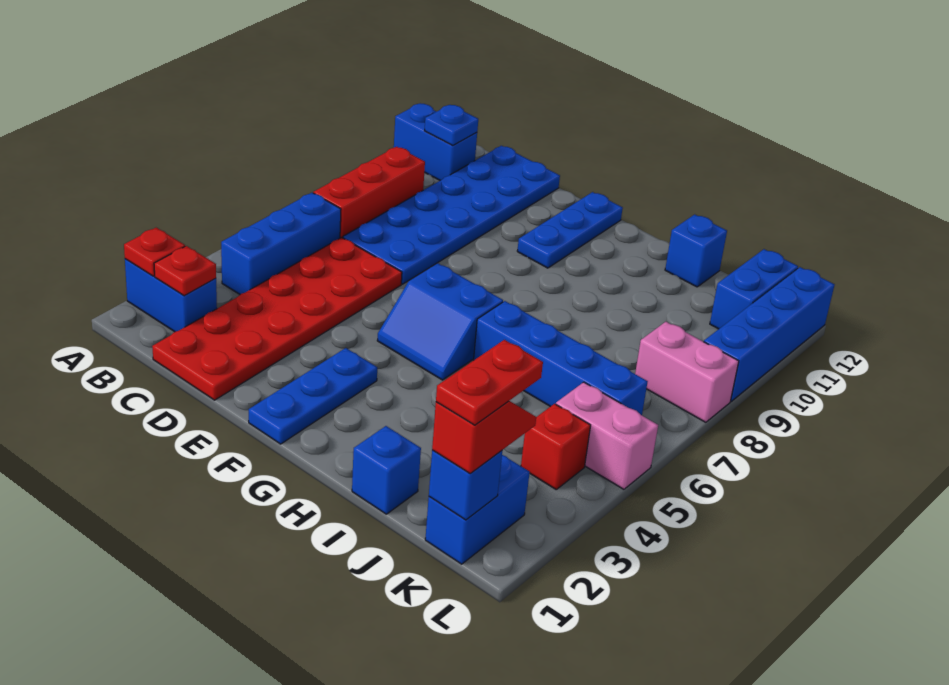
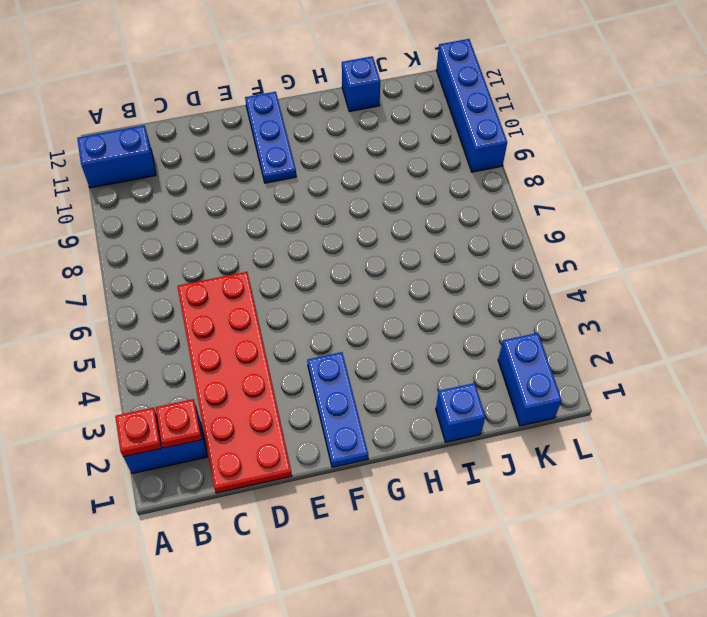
none -> blue 1x3 brick [221,193,341,294]
none -> red 1x3 brick [313,147,425,238]
none -> blue 2x6 plate [343,146,560,284]

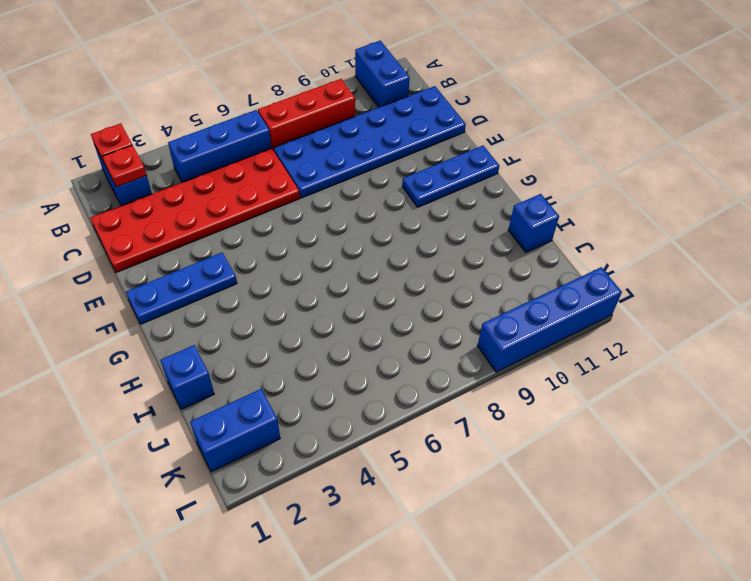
none -> blue 2x2 slope [377,263,503,380]
none -> blue 1x4 brick [474,301,648,415]
none -> red 1x1 brick [521,404,591,489]

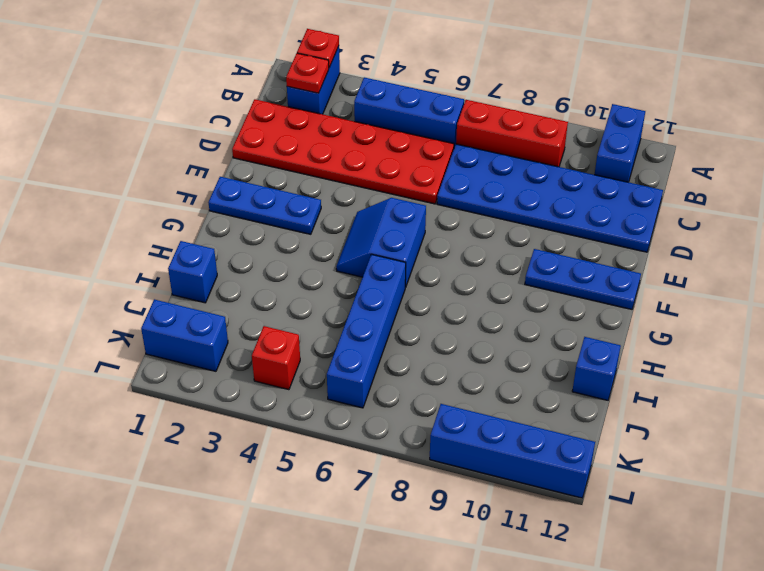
none -> pink 1x2 brick [556,382,658,489]
none -> pink 1x2 brick [635,322,739,422]
none -> blue 1x2 brick [710,249,798,329]

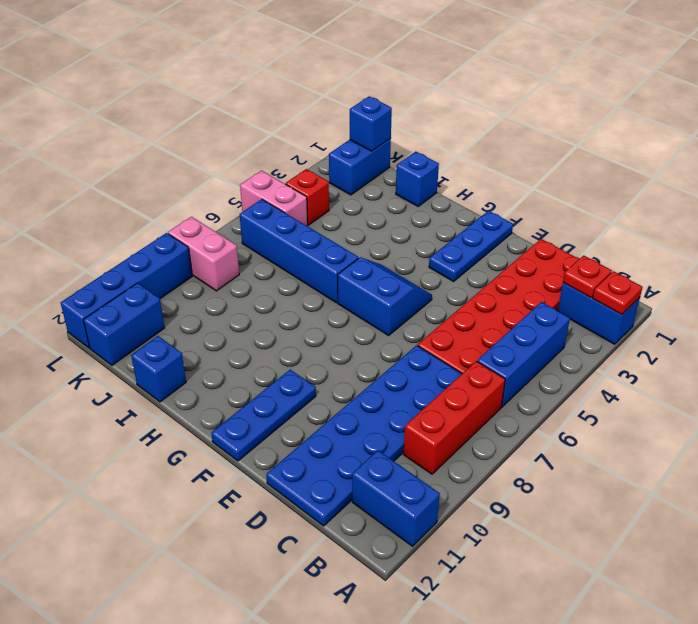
none -> blue 1x1 plate [425,105,478,145]
none -> red 1x2 slope [432,401,536,474]
none -> red 1x2 plate [436,340,543,425]

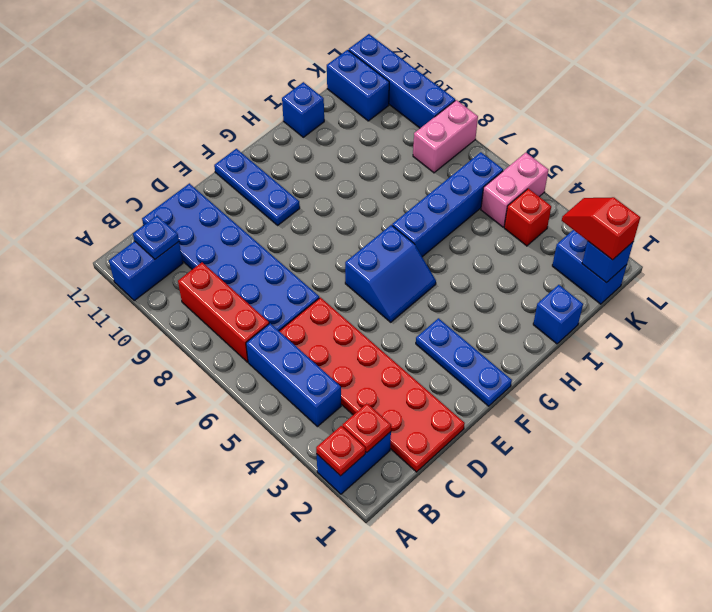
none -> red 1x2 plate [436,340,543,425]

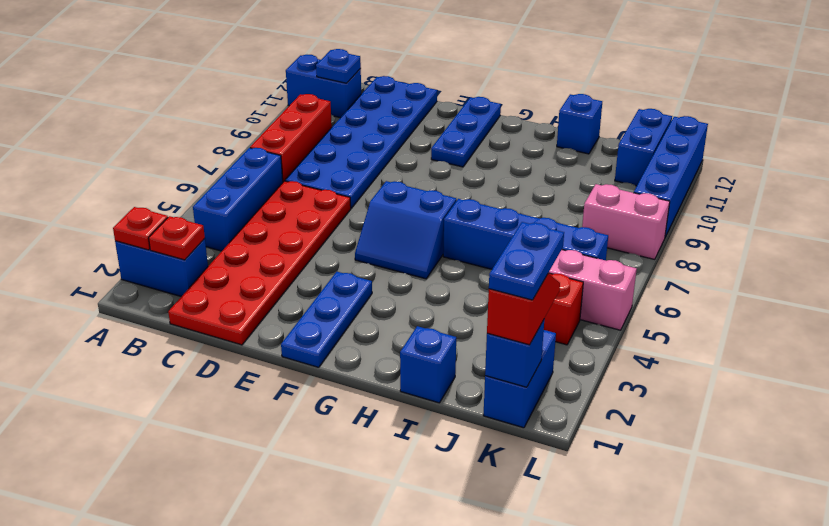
blue 1x2 plate [489,222,564,300] -> red 1x2 plate [436,340,543,425]

